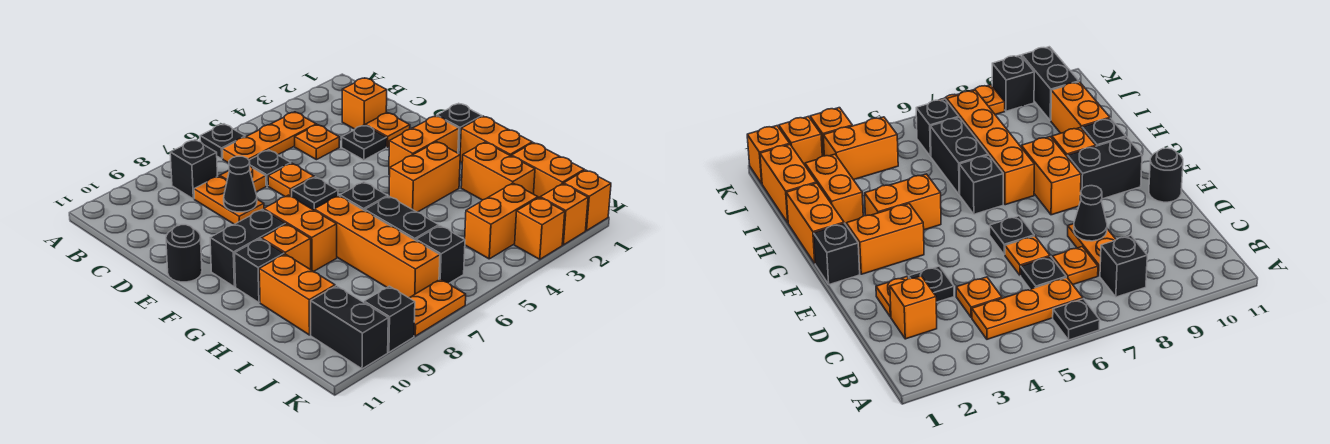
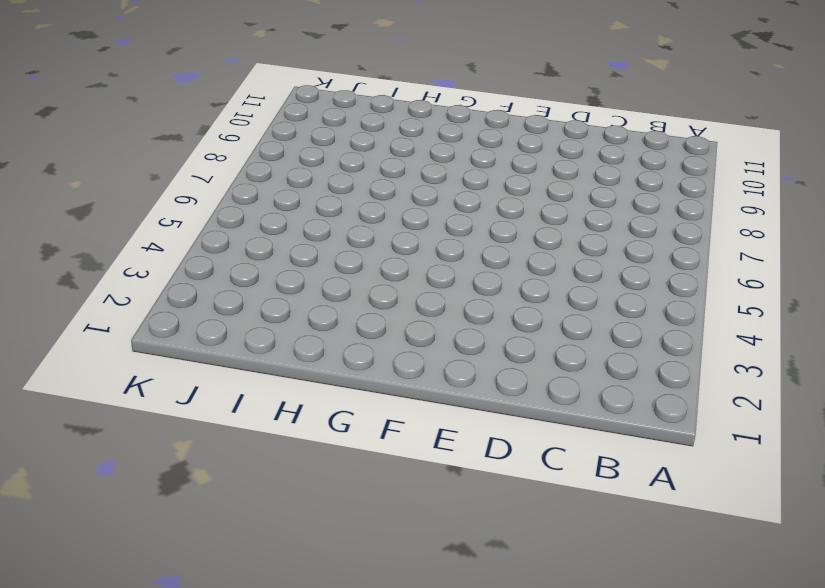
none -> black 1x1 plate [200,124,245,159]
none -> orange 1x3 plate [223,112,316,163]
none -> black 1x1 brick [170,140,218,199]
none -> orange 1x1 brick [342,78,387,129]

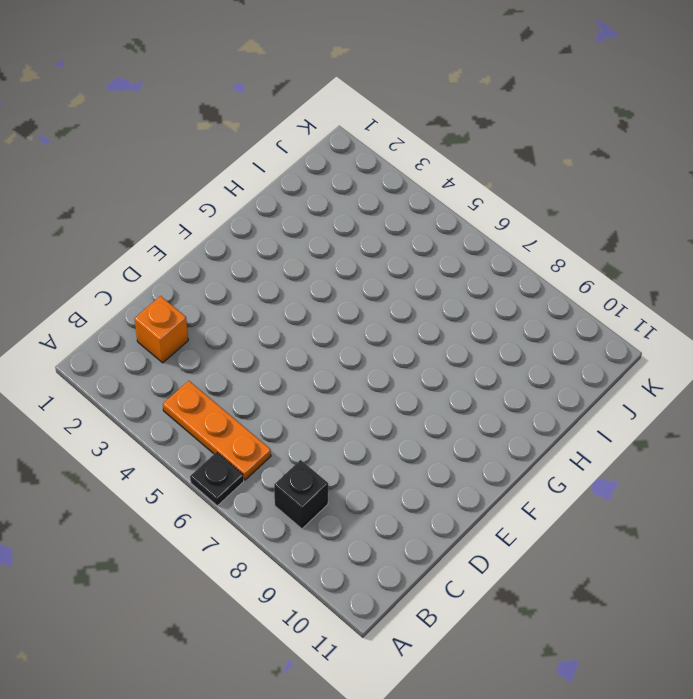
none -> orange 1x1 plate [295,125,339,160]
none -> black 1x1 plate [249,150,291,186]
none -> orange 1x1 plate [220,166,266,192]
none -> orange 1x2 plate [194,176,264,224]

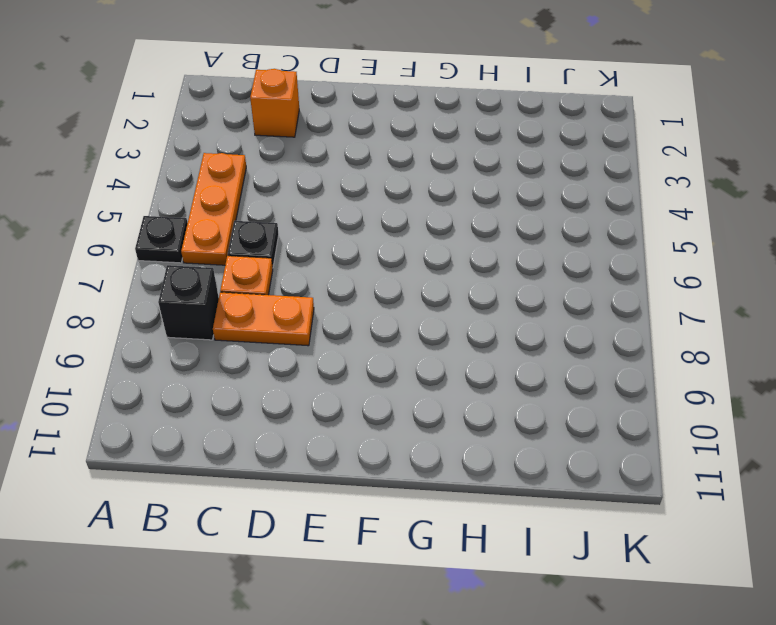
none -> orange 1x1 plate [295,125,339,160]
none -> orange 1x1 plate [365,113,410,147]
none -> black 1x1 plate [342,125,387,160]
none -> orange 1x1 plate [268,163,314,197]

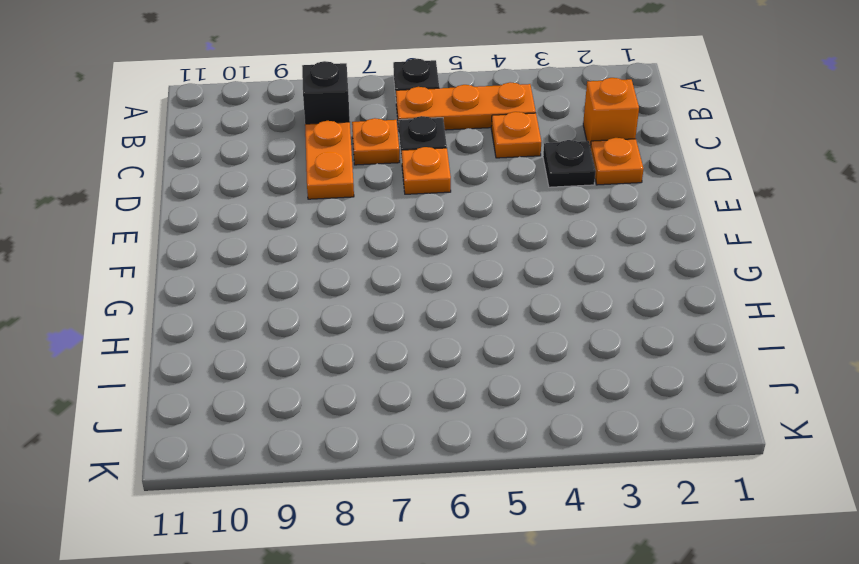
none -> black 1x1 plate [292,177,338,210]
none -> black 1x1 round brick [166,225,202,282]
none -> black 1x1 brick [437,103,482,154]
none -> orange 1x2 brick [389,116,459,175]

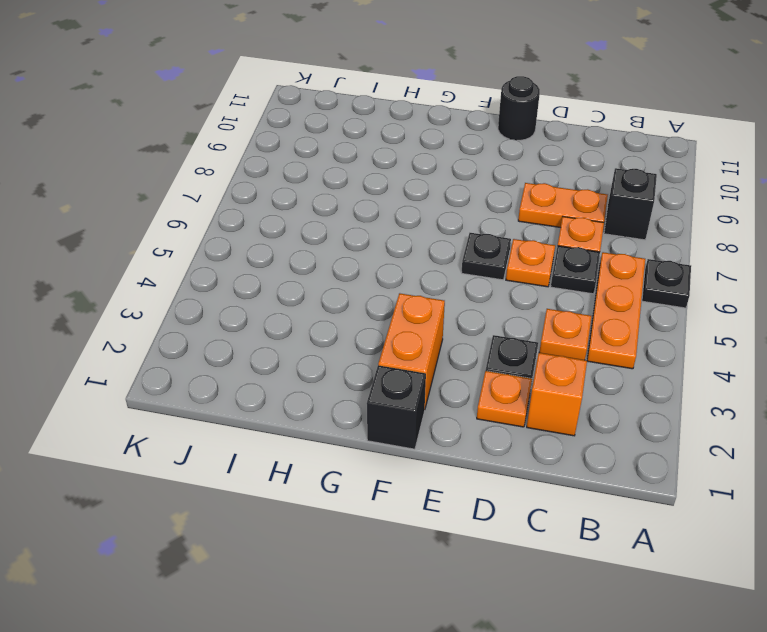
none -> orange 1x2 brick [264,195,337,271]
none -> black 1x2 brick [210,209,286,287]
none -> orange 1x2 brick [460,116,532,163]
none -> orange 1x2 brick [389,142,460,212]

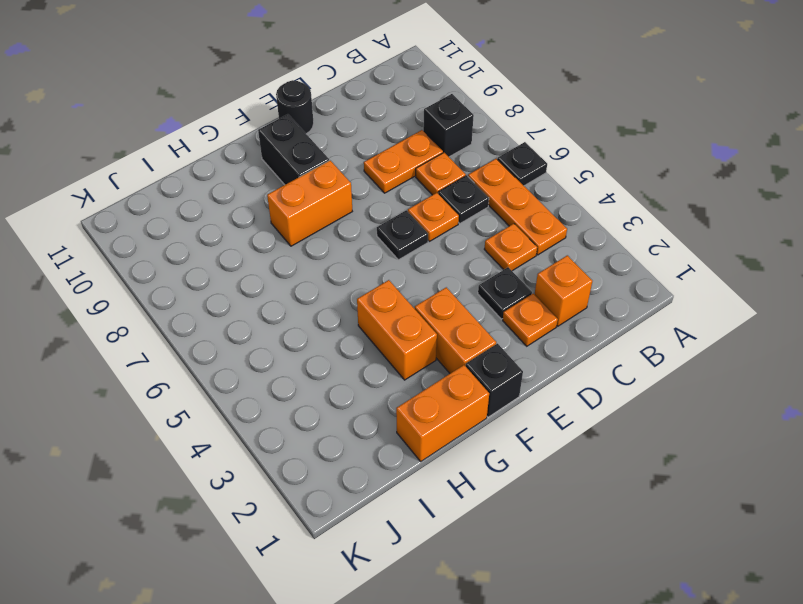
none -> black 1x1 brick [340,182,387,211]
none -> orange 1x4 brick [314,196,440,298]
none -> orange 1x1 brick [262,224,311,270]
none -> black 1x1 brick [235,239,284,302]

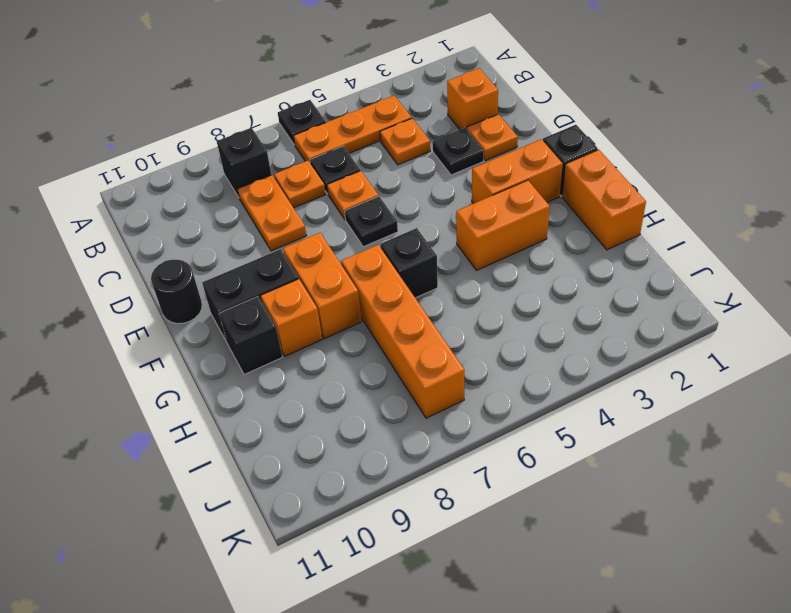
none -> orange 1x2 brick [461,142,535,200]
none -> black 1x2 brick [365,196,439,240]
none -> orange 1x2 brick [259,254,335,335]
none -> orange 1x2 brick [512,143,584,198]

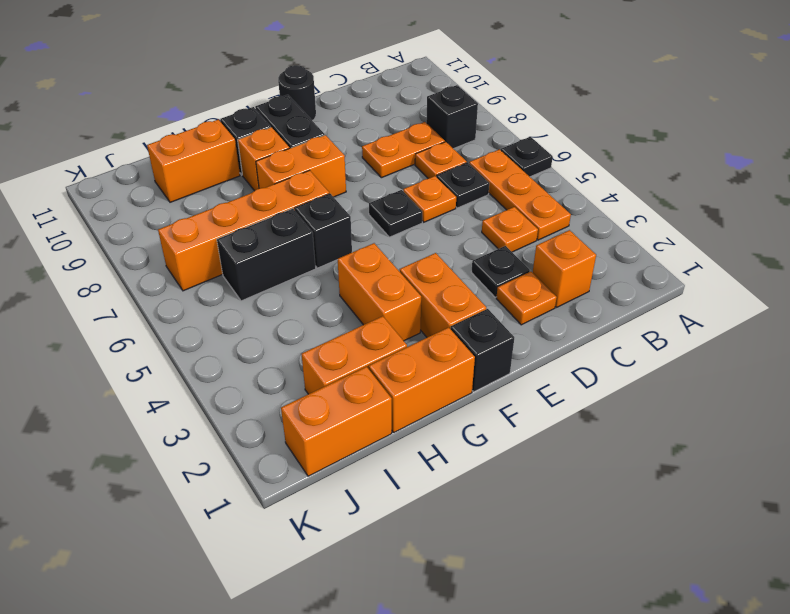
none -> orange 1x2 brick [465,183,538,259]
none -> black 1x1 brick [416,226,465,283]
none -> black 1x2 brick [311,286,388,369]
none -> orange 1x1 brick [564,170,611,231]

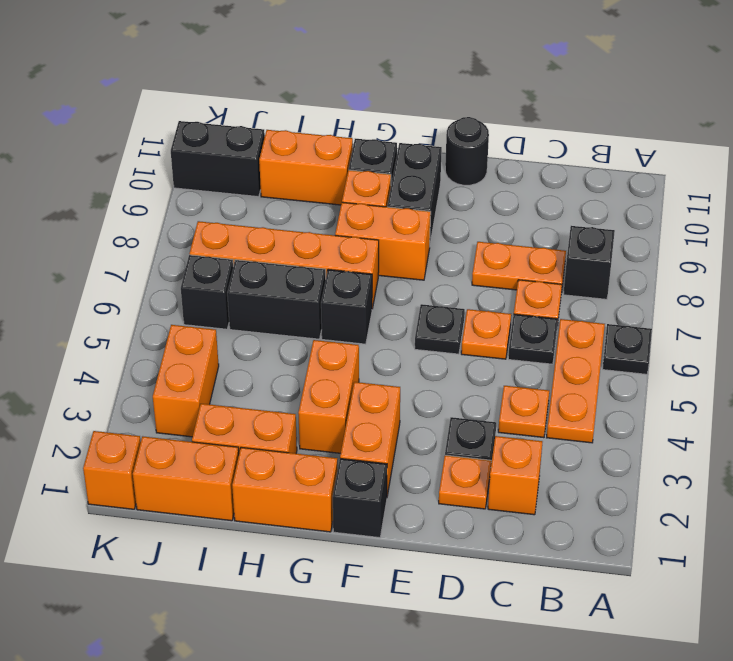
none -> orange 1x1 brick [540,184,588,245]
none -> orange 1x1 brick [515,198,565,259]
none -> orange 1x2 plate [410,279,466,336]
none -> black 1x1 brick [364,286,415,352]

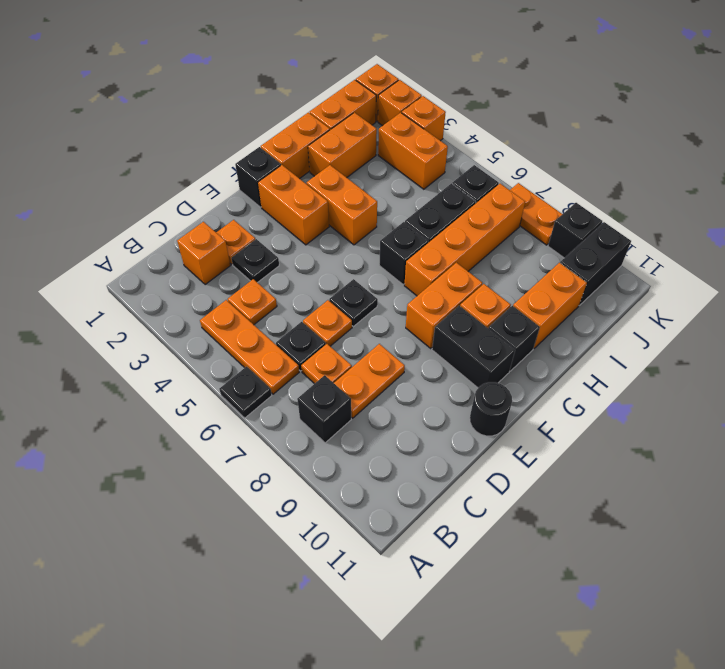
none -> black 1x1 cone [224,156,257,212]

